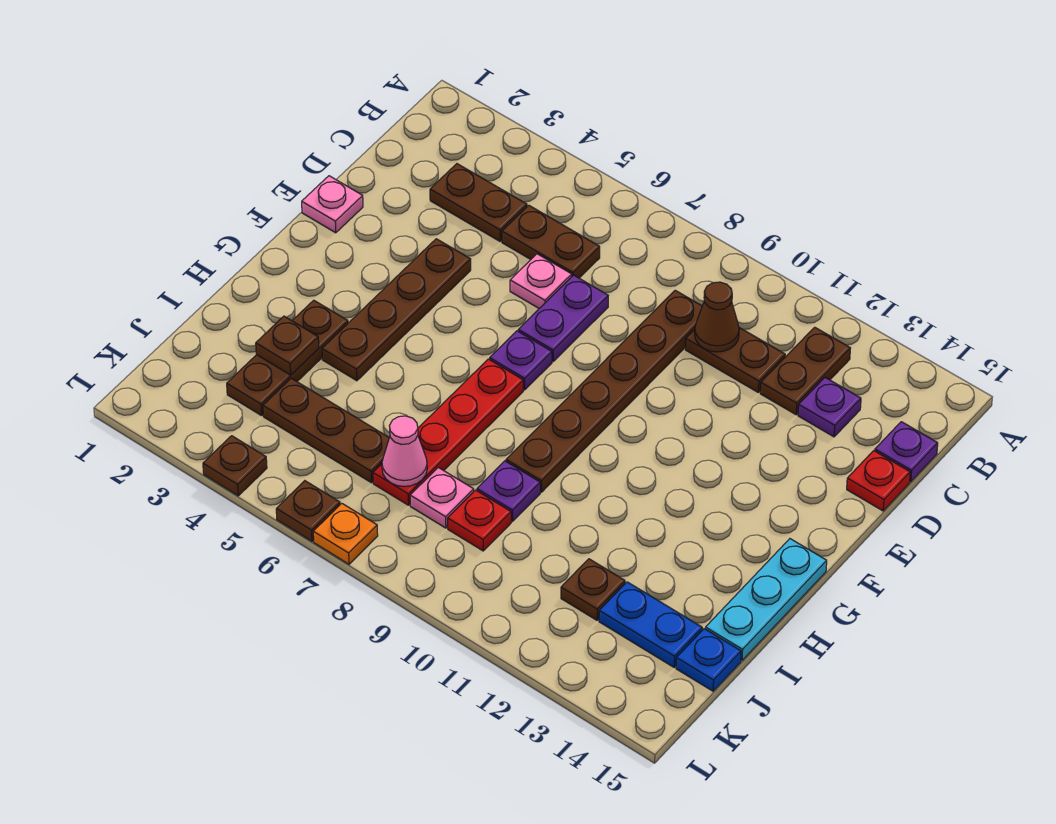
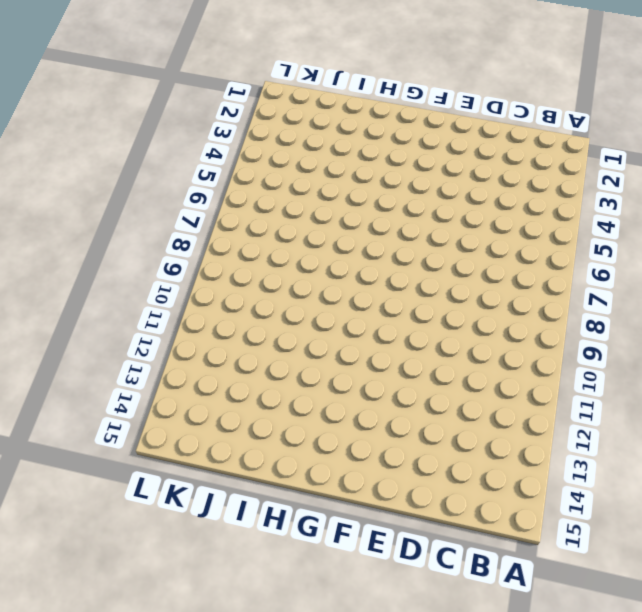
none -> brown 1x2 plate [760,327,850,415]
none -> brown 1x2 plate [430,164,527,241]
none -> brown 1x2 plate [502,205,600,278]

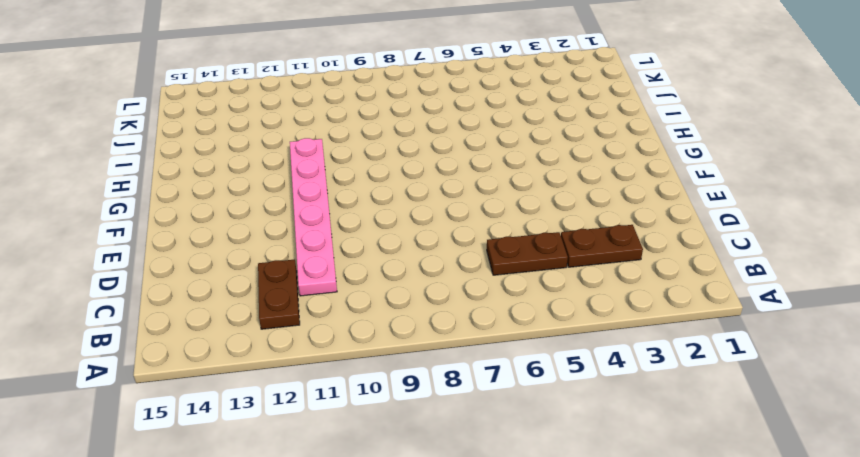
pink 1x6 plate [290,138,337,296] -> brown 1x2 plate [685,328,785,392]
none -> brown 1x6 plate [506,290,702,492]
none -> purple 1x1 plate [798,378,861,437]
none -> purple 1x1 plate [875,422,938,482]

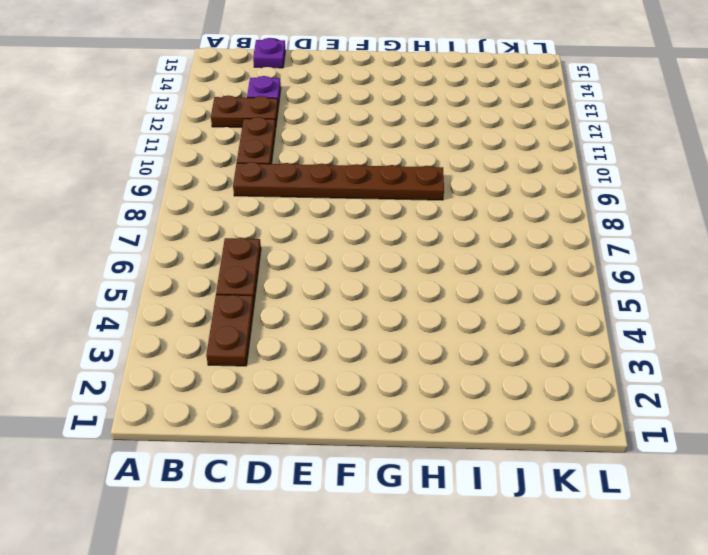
none -> pink 1x1 plate [510,254,572,309]
none -> purple 1x2 plate [518,275,608,361]
none -> red 1x1 plate [847,451,910,511]

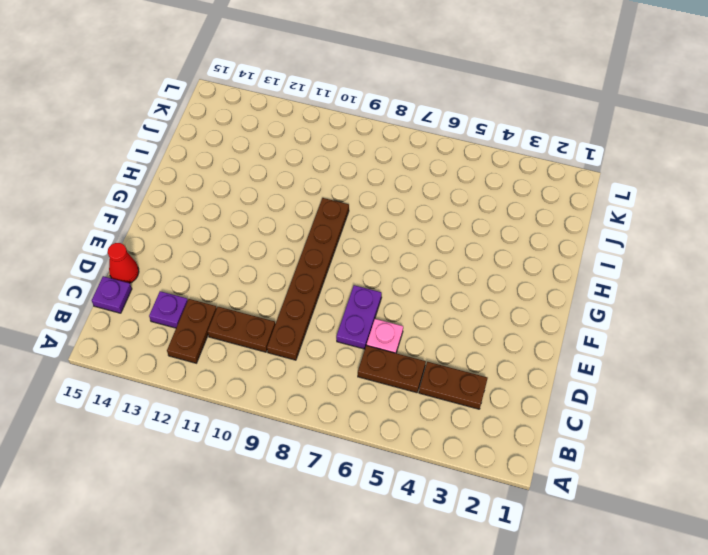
red 1x1 cone [108,243,139,283] -> red 1x1 plate [847,451,910,511]
none -> pink 1x1 plate [302,176,363,233]
none -> brown 1x4 plate [322,239,471,381]
none -> purple 1x1 plate [490,331,552,390]

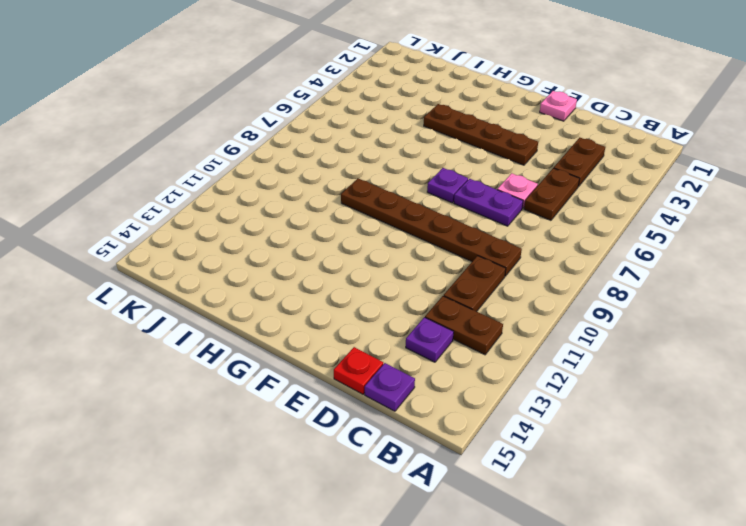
none -> red 1x4 plate [373,359,523,505]
none -> cyan 1x3 plate [705,539,827,661]
none -> brown 1x3 plate [227,300,348,416]

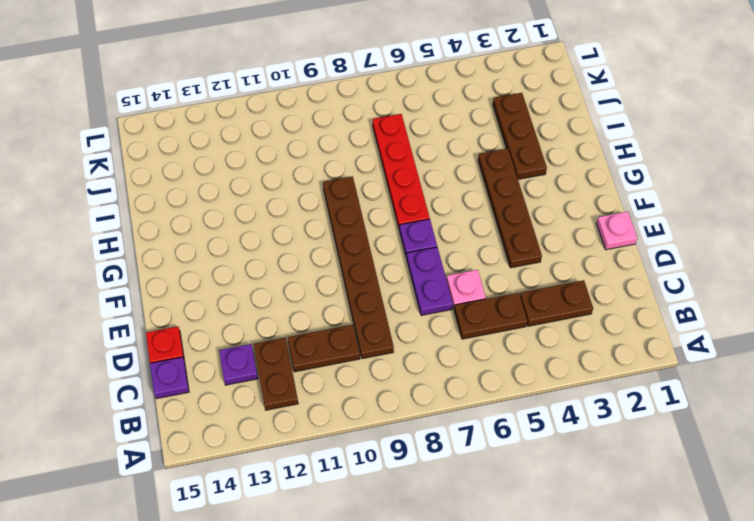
none -> cyan 1x3 plate [705,539,827,661]
none -> purple 1x1 plate [477,461,540,521]
none -> brown 1x3 plate [263,378,389,483]

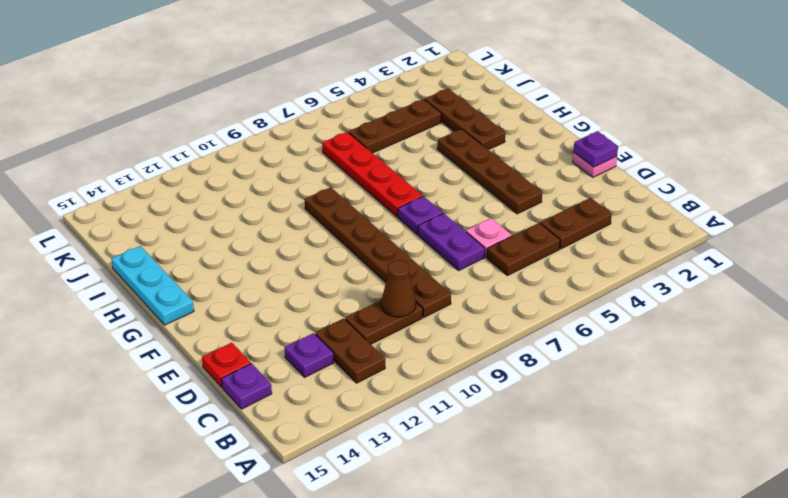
purple 1x1 plate [574,131,618,167] -> purple 1x1 plate moved to [477,461,540,521]
none -> pink 1x1 plate [410,467,474,528]
none -> red 1x1 plate [448,490,511,551]
none -> brown 1x1 plate [561,559,625,620]

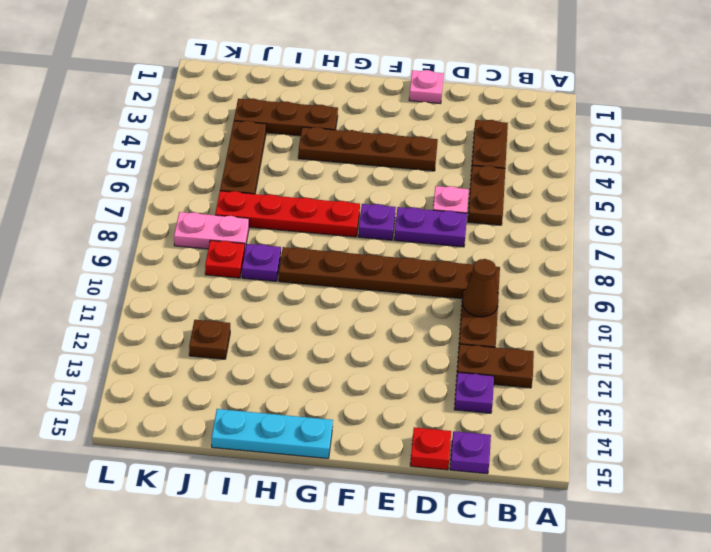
pink 1x2 plate [174,212,249,249] -> pink 1x1 plate [410,467,474,528]
none -> blue 1x2 plate [599,582,702,667]
none -> blue 1x1 plate [676,629,741,691]
none -> brown 1x1 plate [203,436,267,496]

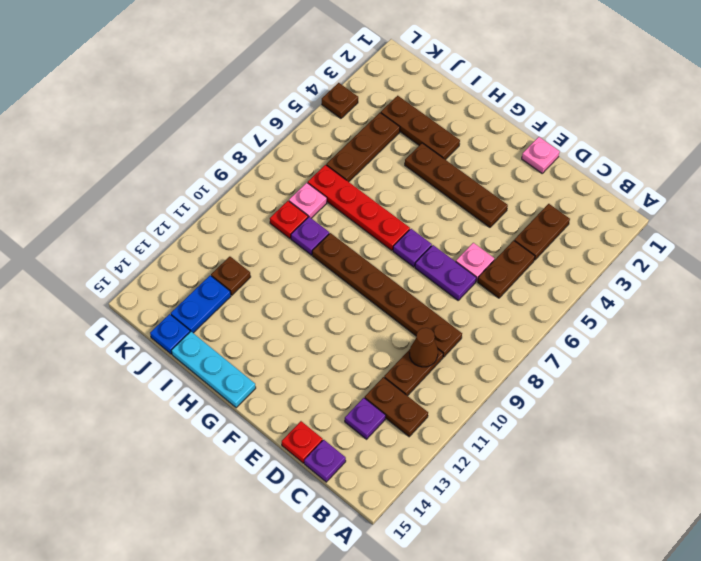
none -> brown 1x1 plate [276,481,340,541]
none -> orange 1x1 plate [313,503,378,564]
none -> brown 1x1 plate [256,316,319,375]

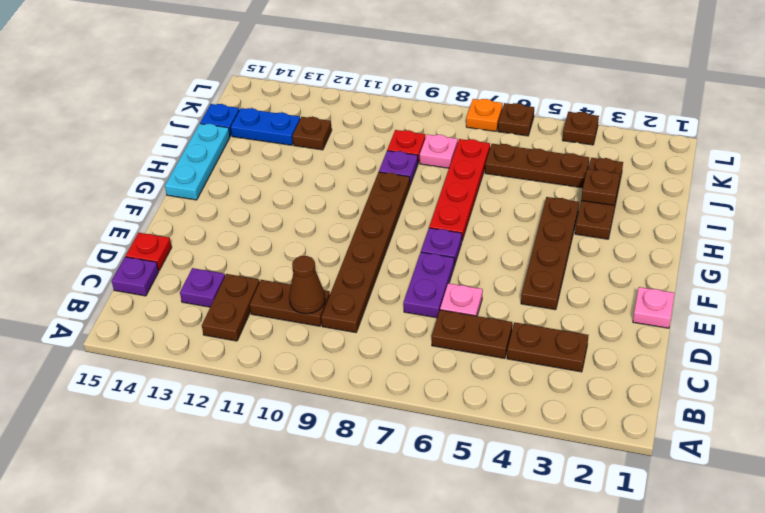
none -> pink 1x1 cone [382,416,427,487]

